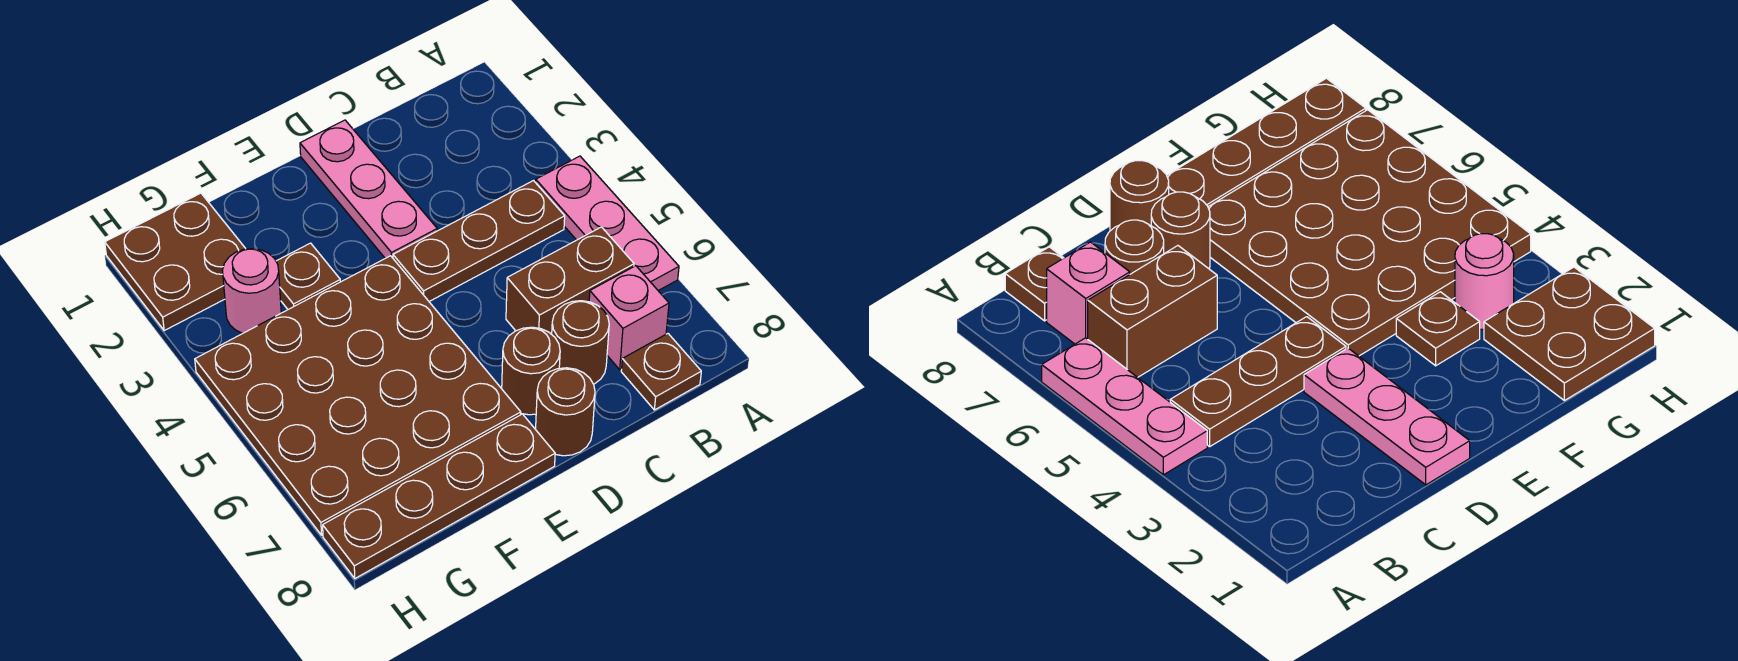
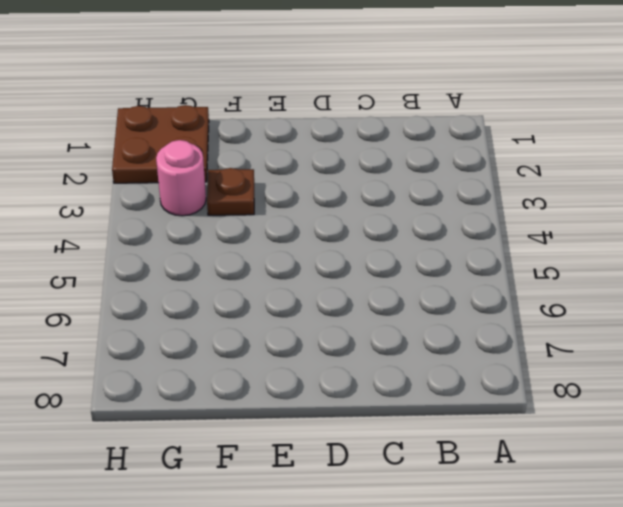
none -> pink 1x3 plate [536,156,679,291]
none -> brown 1x3 plate [393,181,565,301]
none -> brown 1x2 brick [506,227,634,334]

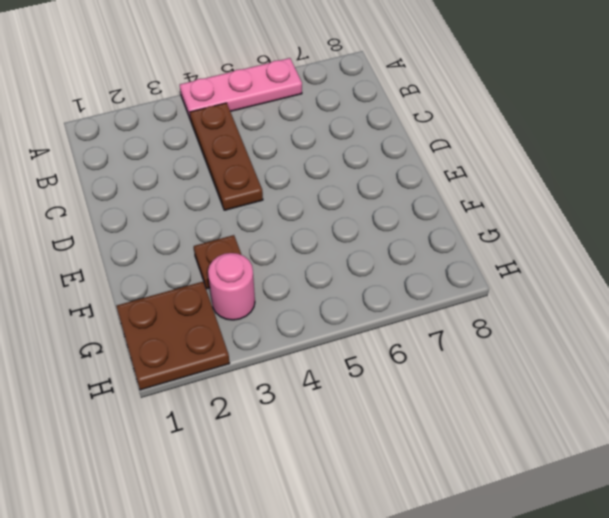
none -> brown 1x2 brick [506,227,634,334]
none -> pink 1x1 brick [589,266,669,370]
none -> brown 1x1 plate [621,334,701,410]

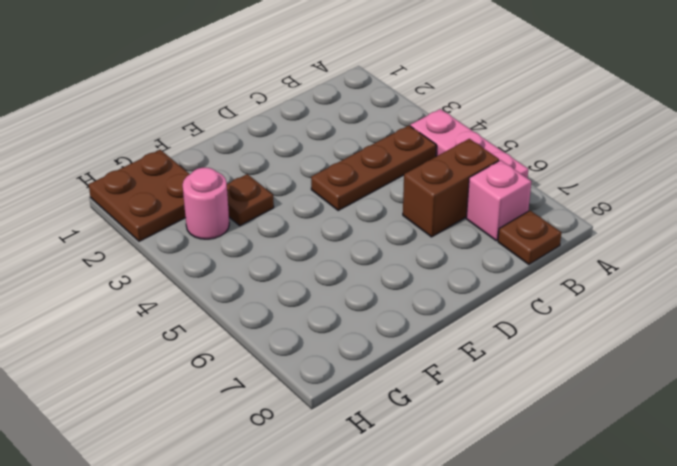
none -> brown 1x1 round brick [552,301,609,384]
none -> pink 1x3 plate [300,120,437,258]
none -> brown 1x1 round brick [502,327,560,415]

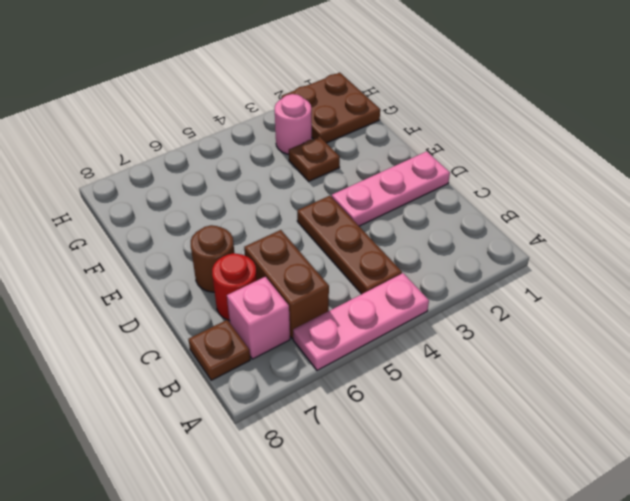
red 1x1 round brick [212,253,257,320] -> brown 1x1 round brick [552,301,609,384]
none -> brown 1x1 round brick [536,368,595,456]
none -> brown 4x4 plate [195,256,521,535]
none -> brown 1x4 plate [323,414,555,578]

